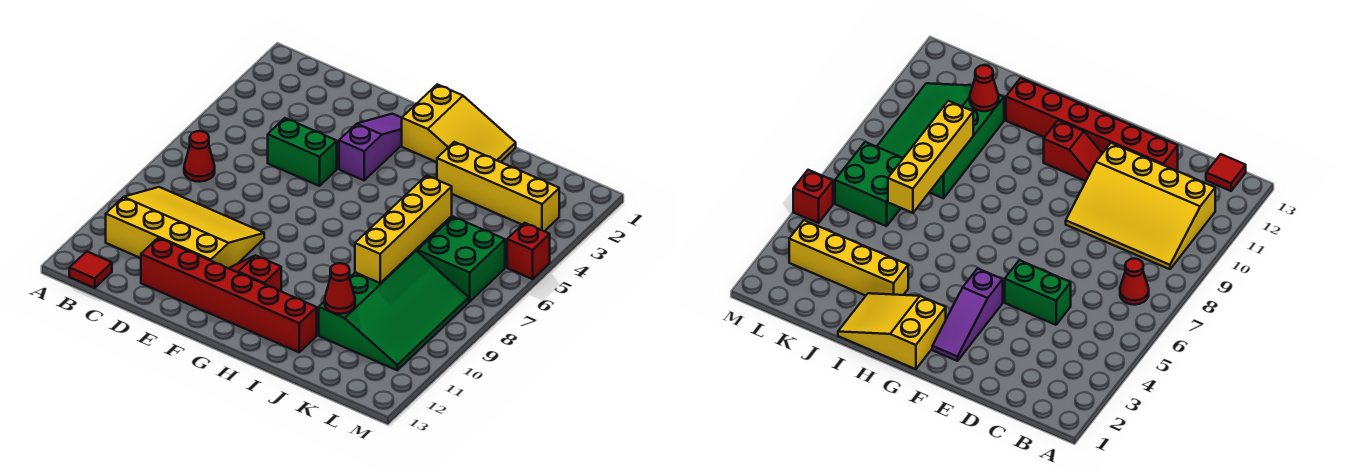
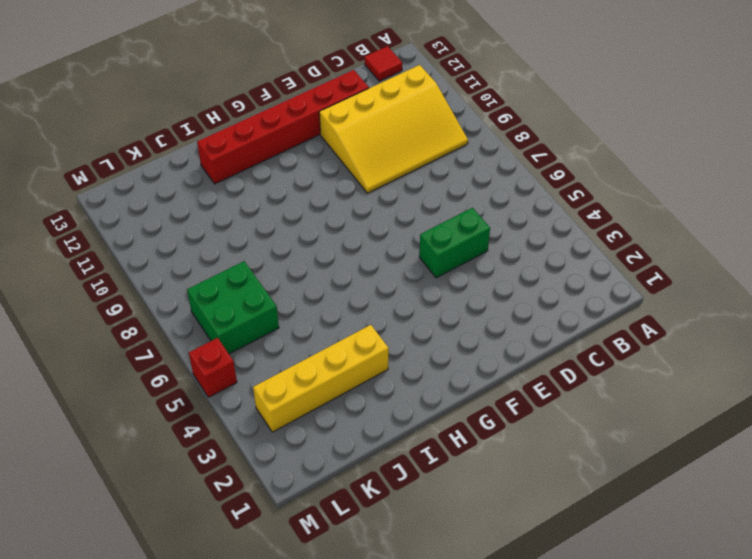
none -> red 1x1 cone [184,131,215,182]
none -> purple 1x3 slope [339,114,402,180]
none -> red 1x2 slope [229,255,281,291]

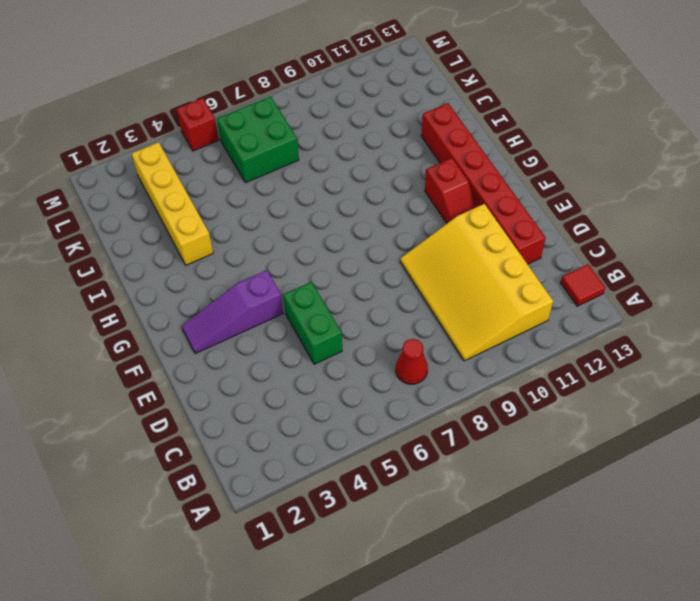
none -> yellow 2x3 slope [402,84,516,162]
none -> green 3x4 slope [319,250,469,370]
none -> yellow 1x4 brick [355,175,452,283]

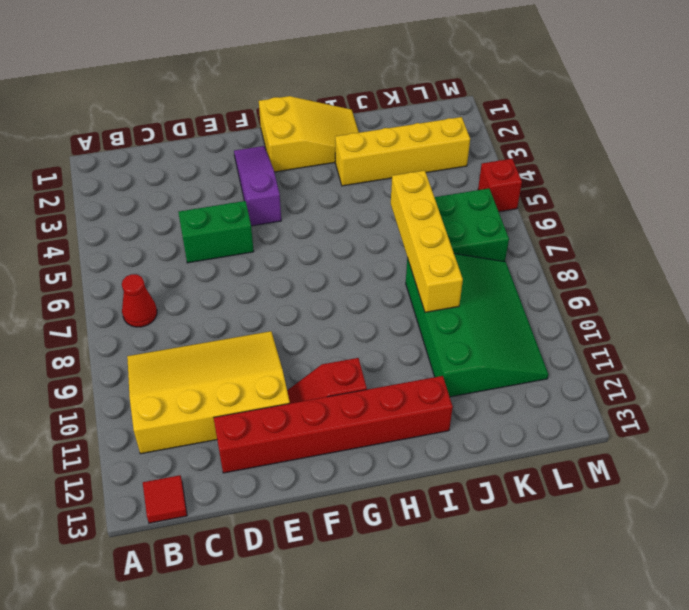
none -> red 1x1 cone [325,263,355,314]

